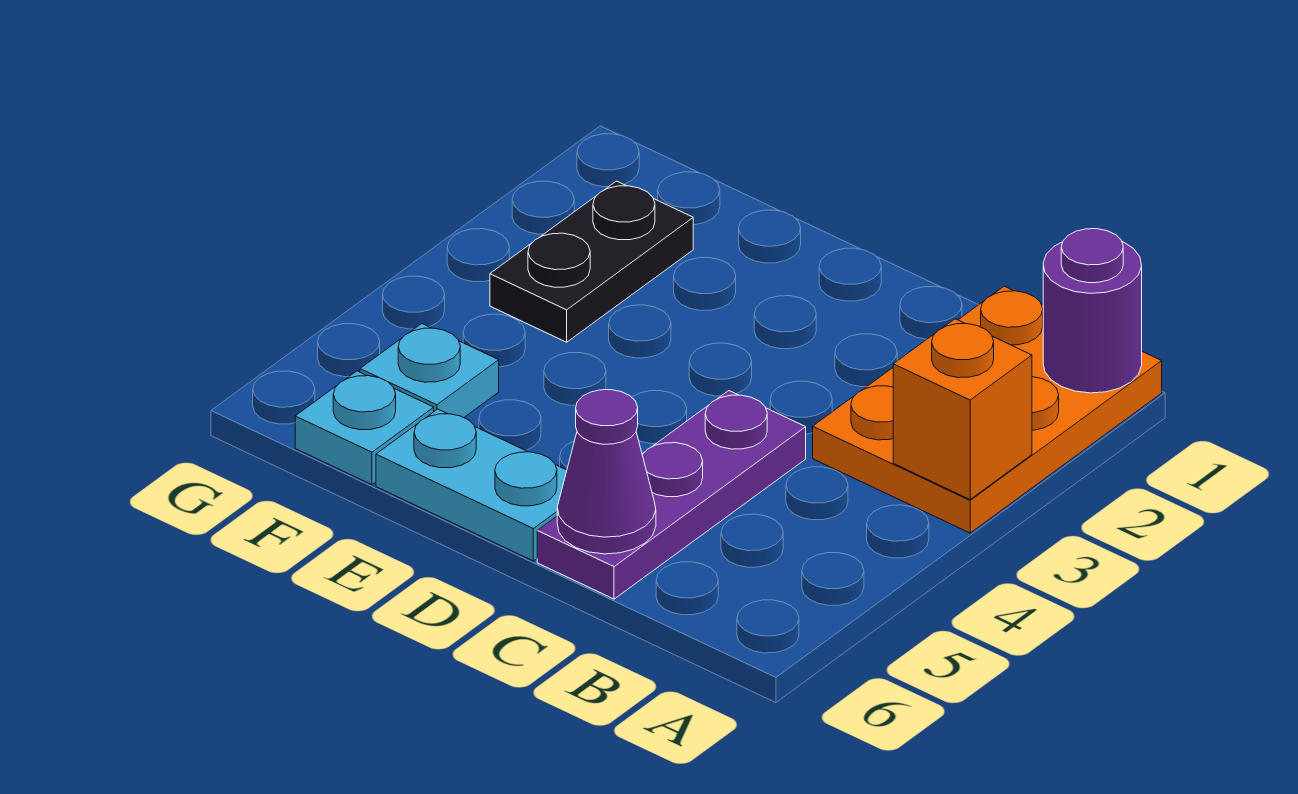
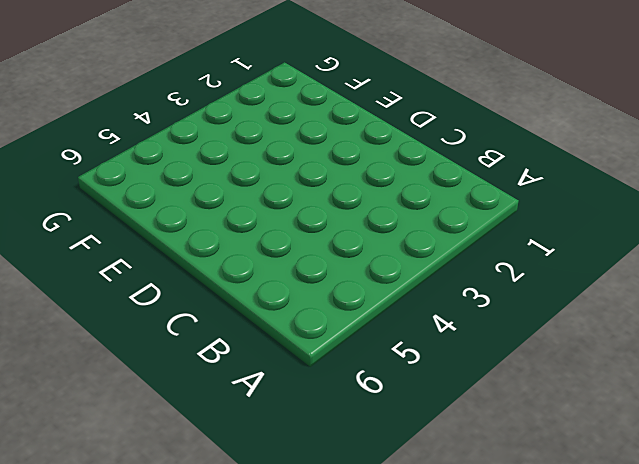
none -> orange 2x3 plate [813,286,1162,533]
none -> purple 1x3 plate [537,391,806,599]

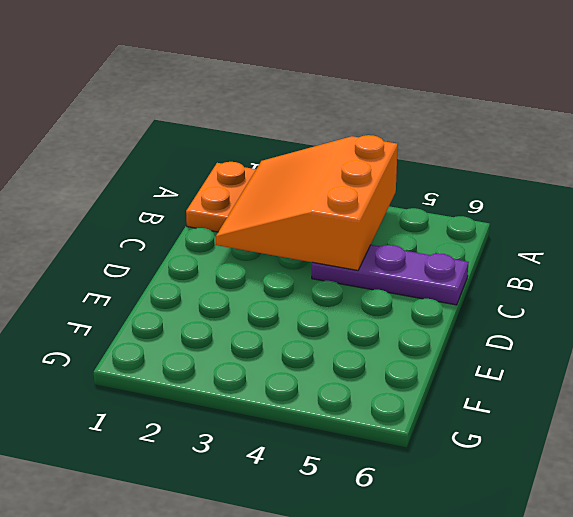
orange 3x3 slope [216,135,398,270] -> orange 1x1 brick [893,319,1032,499]
none -> cyan 1x2 plate [376,409,567,561]
none -> black 1x2 plate [490,181,693,342]

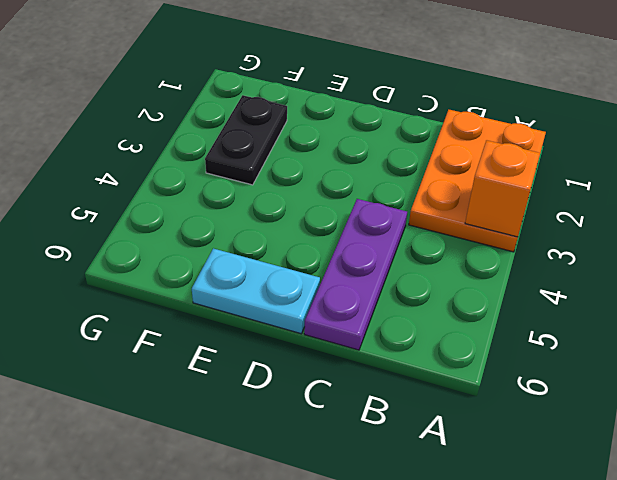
none -> cyan 1x1 plate [360,324,499,418]
none -> cyan 1x1 plate [295,371,434,485]

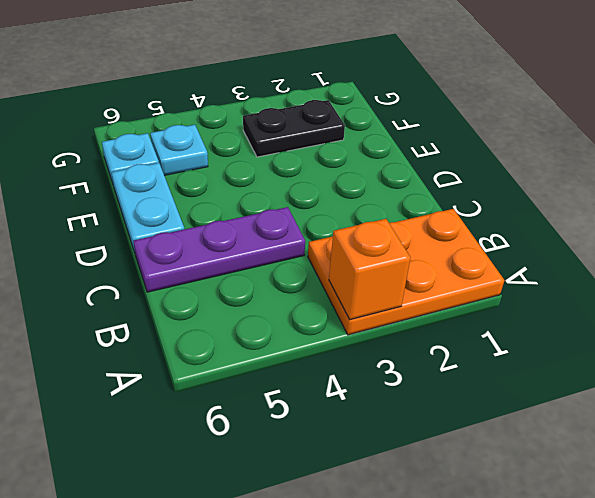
none -> purple 1x1 round brick [1043,229,1142,393]
none -> purple 1x1 cone [557,390,656,554]

